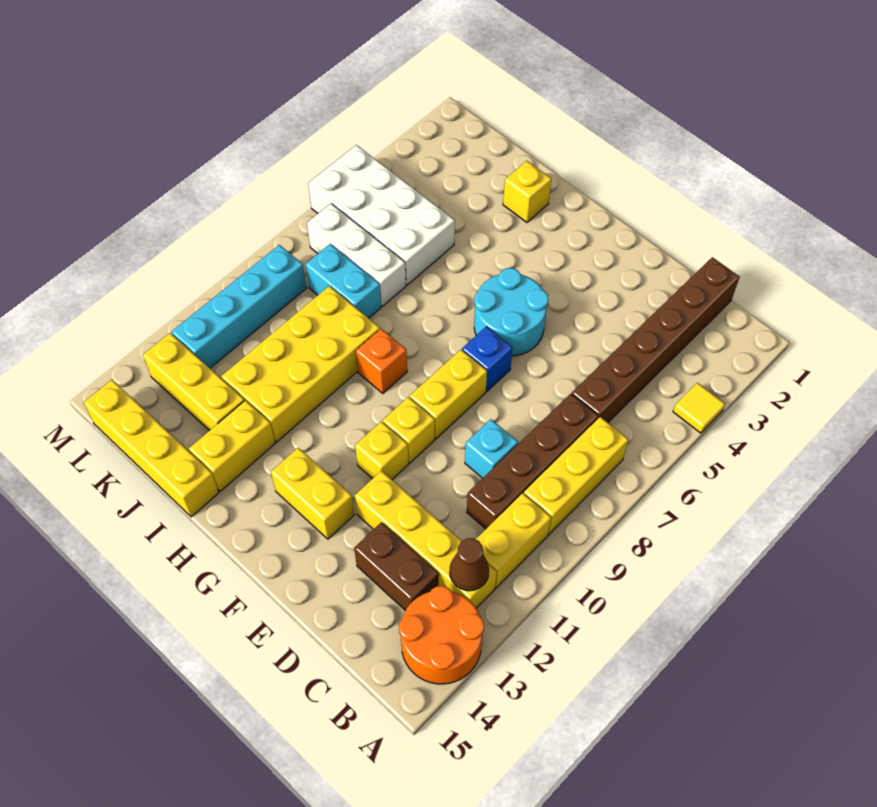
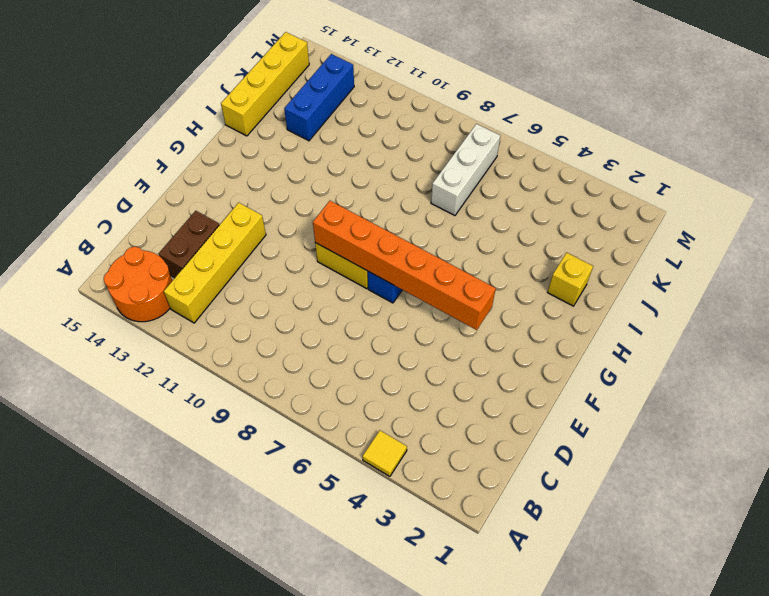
orange 1x6 brick [313,201,496,330] -> none
blue 1x3 brick [284,54,354,141] -> yellow 1x3 brick [143,333,245,431]
none -> yellow 1x3 brick [524,417,628,534]
none -> yellow 1x2 brick [476,493,551,588]
none -> brown 1x6 brick [572,257,740,423]

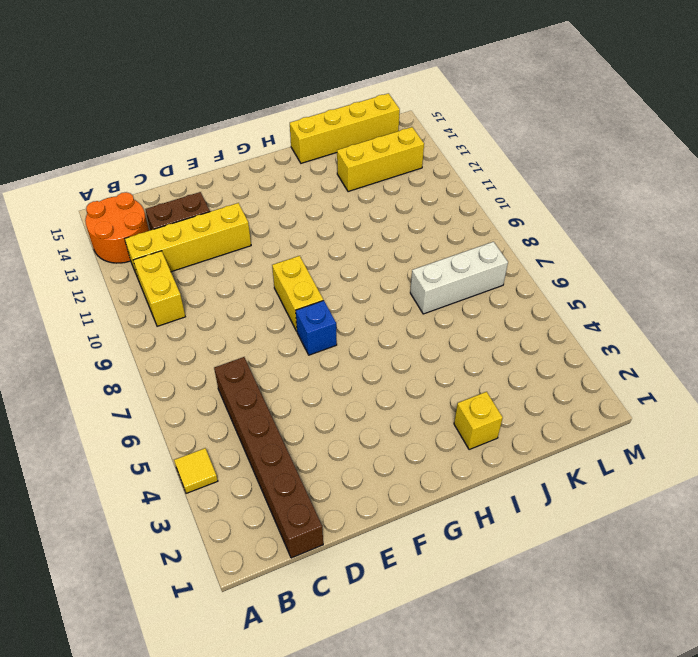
none -> yellow 1x3 brick [524,417,628,534]
none -> brown 1x4 brick [467,394,599,529]
none -> cyan 1x1 brick [465,419,518,478]

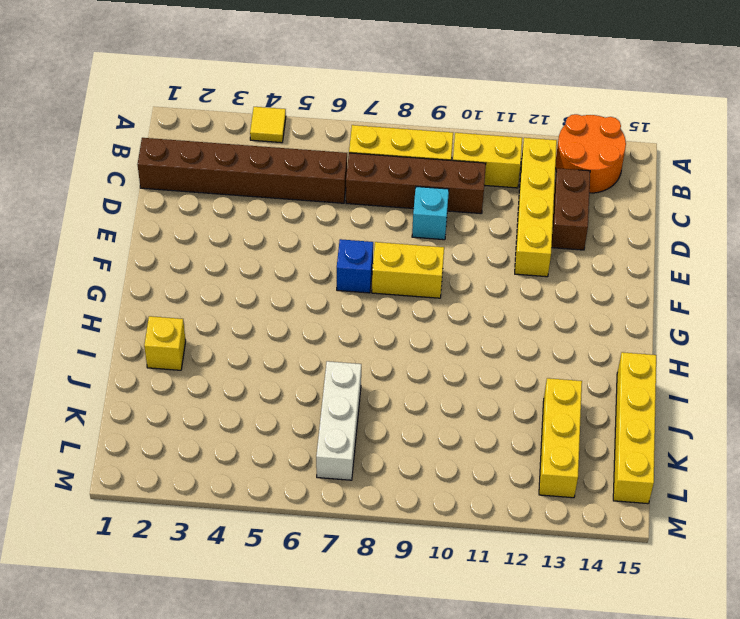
none -> cyan 2x2 round brick [474,268,548,356]
none -> yellow 1x1 brick [383,397,435,463]
none -> yellow 1x1 brick [355,421,409,480]

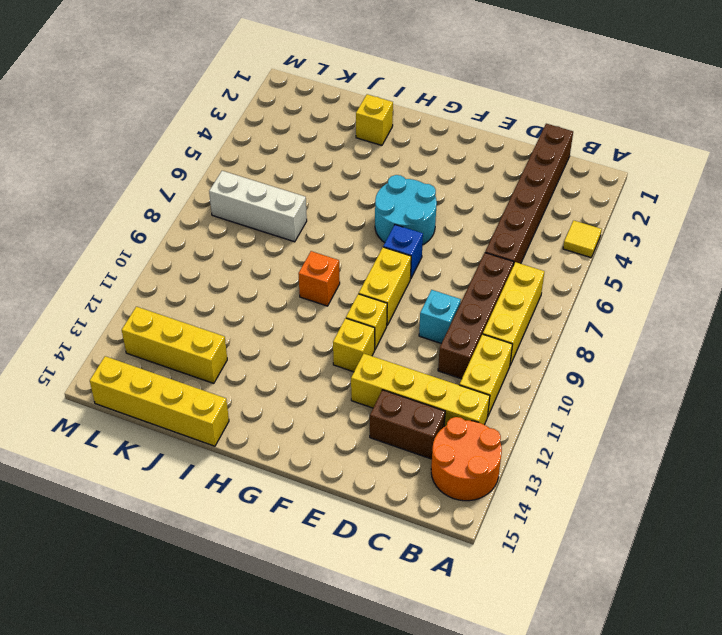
none -> yellow 1x2 brick [271,448,354,539]
none -> yellow 2x4 brick [221,286,380,442]
none -> yellow 1x2 brick [189,400,275,492]

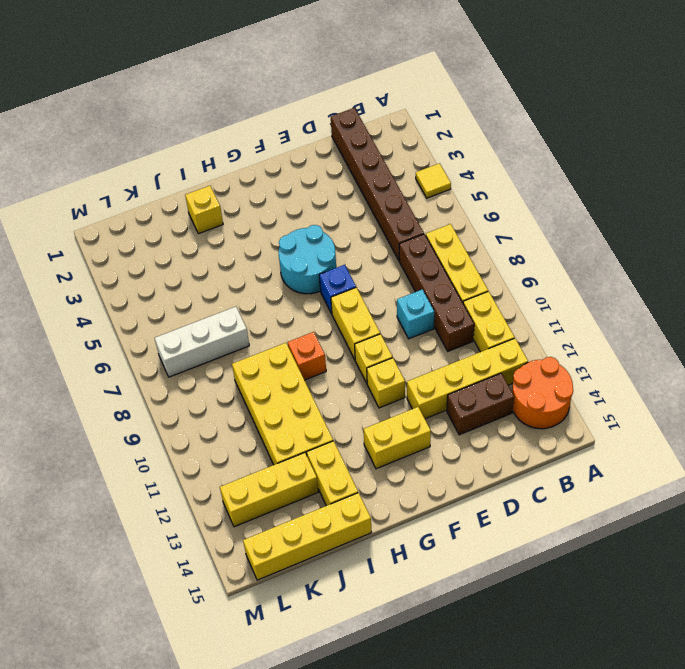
none -> white 2x4 brick [308,145,455,285]
none -> cyan 1x2 brick [305,244,381,318]
none -> cyan 1x4 brick [172,245,307,368]

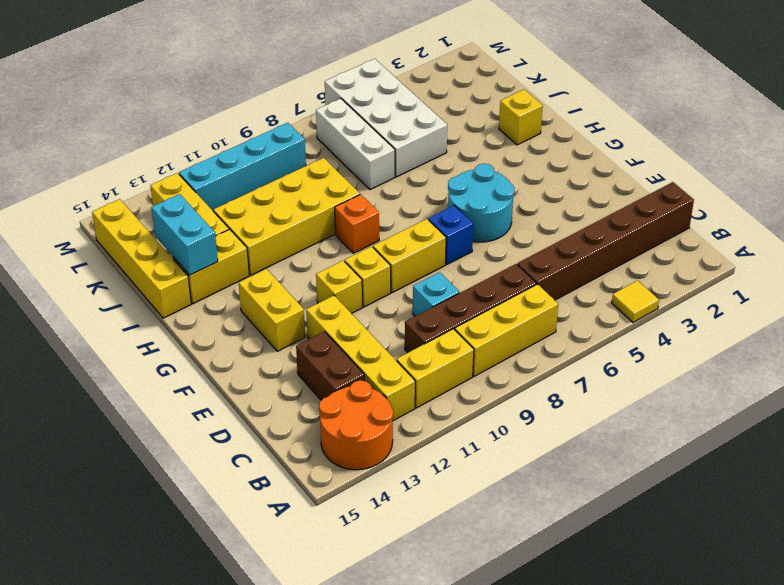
cyan 1x2 brick [151,194,218,275] -> cyan 1x2 brick moved to [305,244,381,318]
none -> brown 1x1 cone [450,538,489,591]

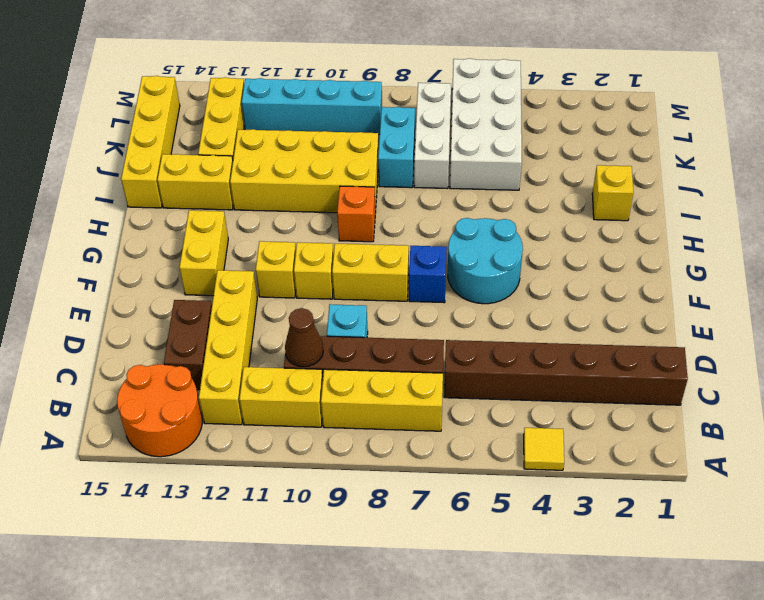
brown 1x1 cone [285,308,323,367] -> brown 1x1 cone moved to [450,538,489,591]

